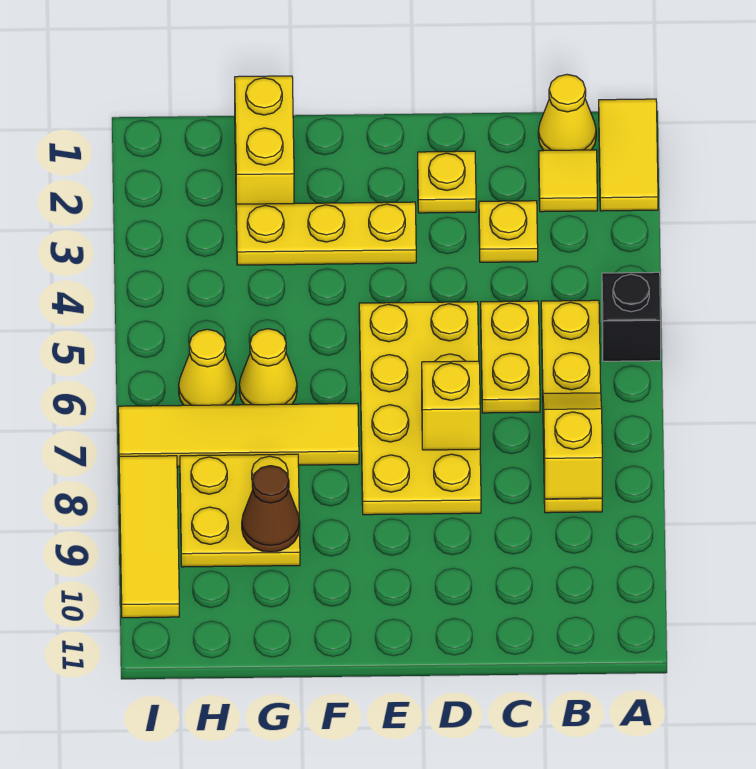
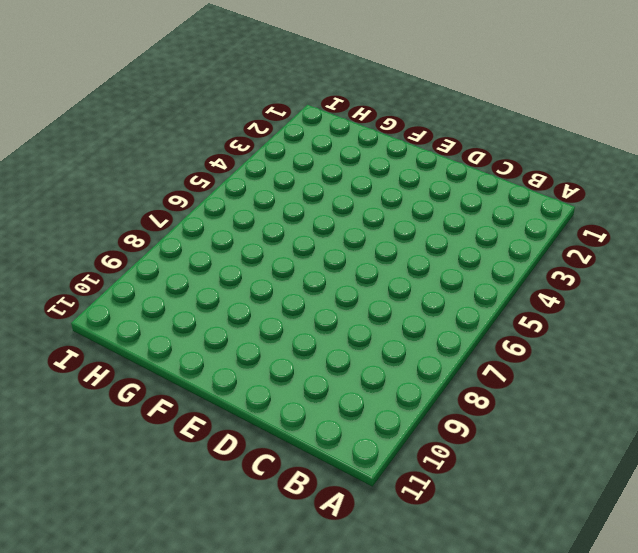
none -> yellow 1x2 tile [599,99,658,211]
none -> black 1x1 brick [602,272,661,361]
none -> yellow 1x1 cone [538,74,596,150]

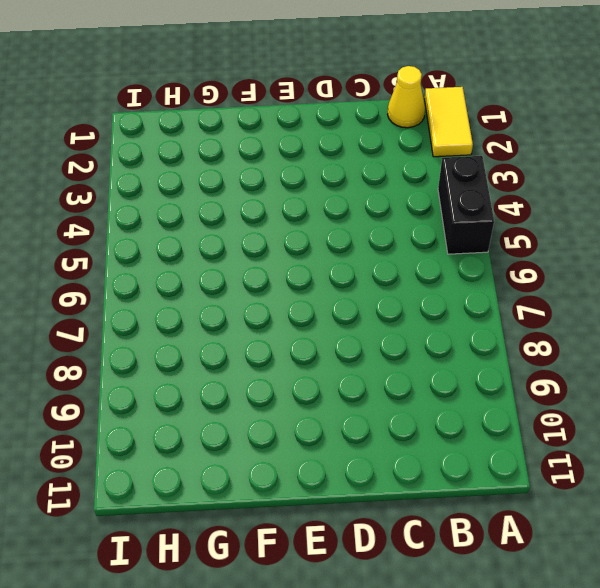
black 1x2 brick [438,156,494,254] -> black 1x1 brick [602,272,661,361]
none -> yellow 1x1 tile [539,150,597,212]
none -> yellow 1x4 plate [541,300,602,513]
none -> yellow 1x1 plate [479,201,538,262]

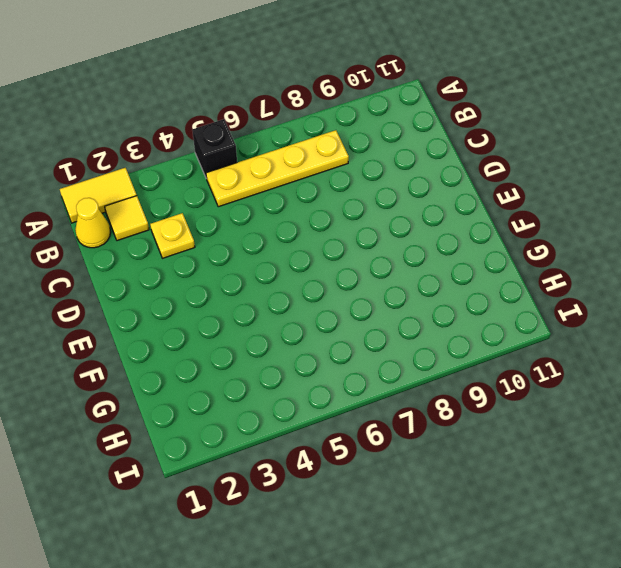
none -> yellow 1x2 plate [481,301,540,413]
none -> yellow 1x1 plate [418,151,476,213]
none -> yellow 2x4 plate [359,302,481,515]

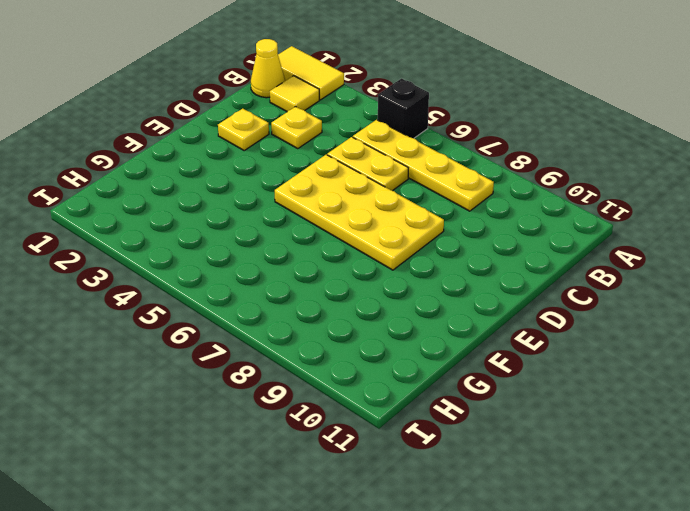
none -> yellow 1x3 plate [236,202,416,265]
none -> yellow 1x4 tile [118,404,359,467]
none -> yellow 1x2 brick [235,76,294,204]

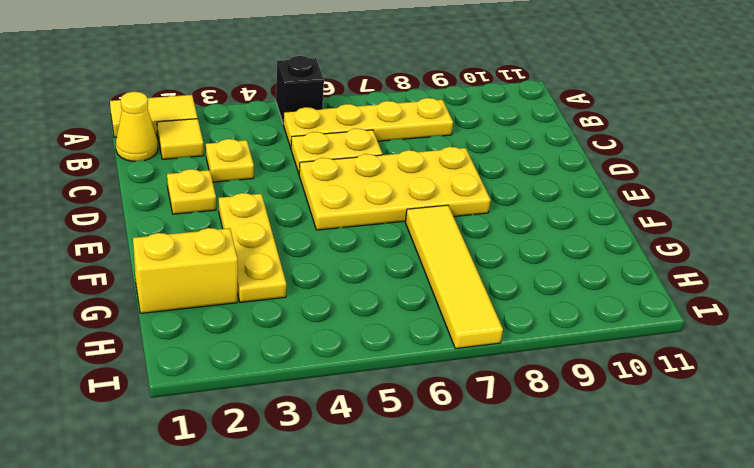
none -> yellow 1x1 cone [239,329,297,405]
none -> yellow 2x2 plate [180,454,300,567]
none -> yellow 1x1 cone [179,329,236,405]

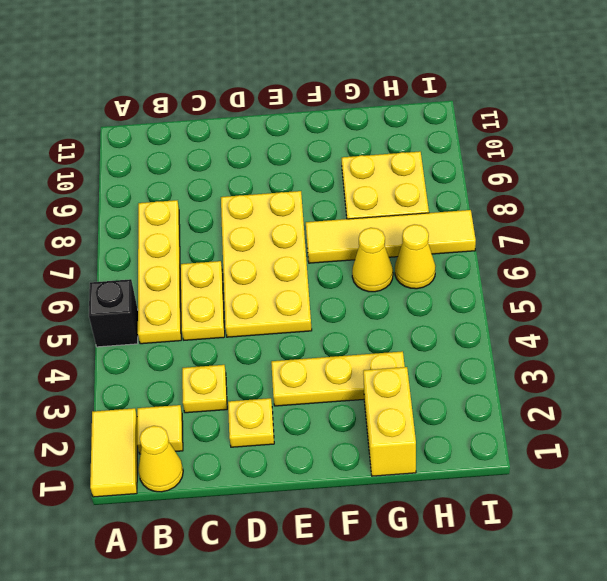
none -> yellow 1x3 tile [119,456,179,618]
none -> yellow 1x2 slope [543,393,602,499]
none -> yellow 1x1 brick [422,361,480,450]

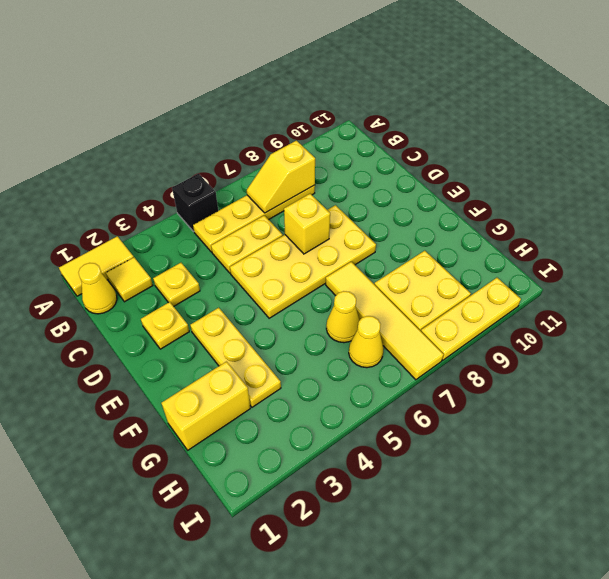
yellow 1x3 plate [421,278,521,360] -> yellow 1x3 tile [119,456,179,618]
none -> brown 1x1 cone [242,466,300,552]

